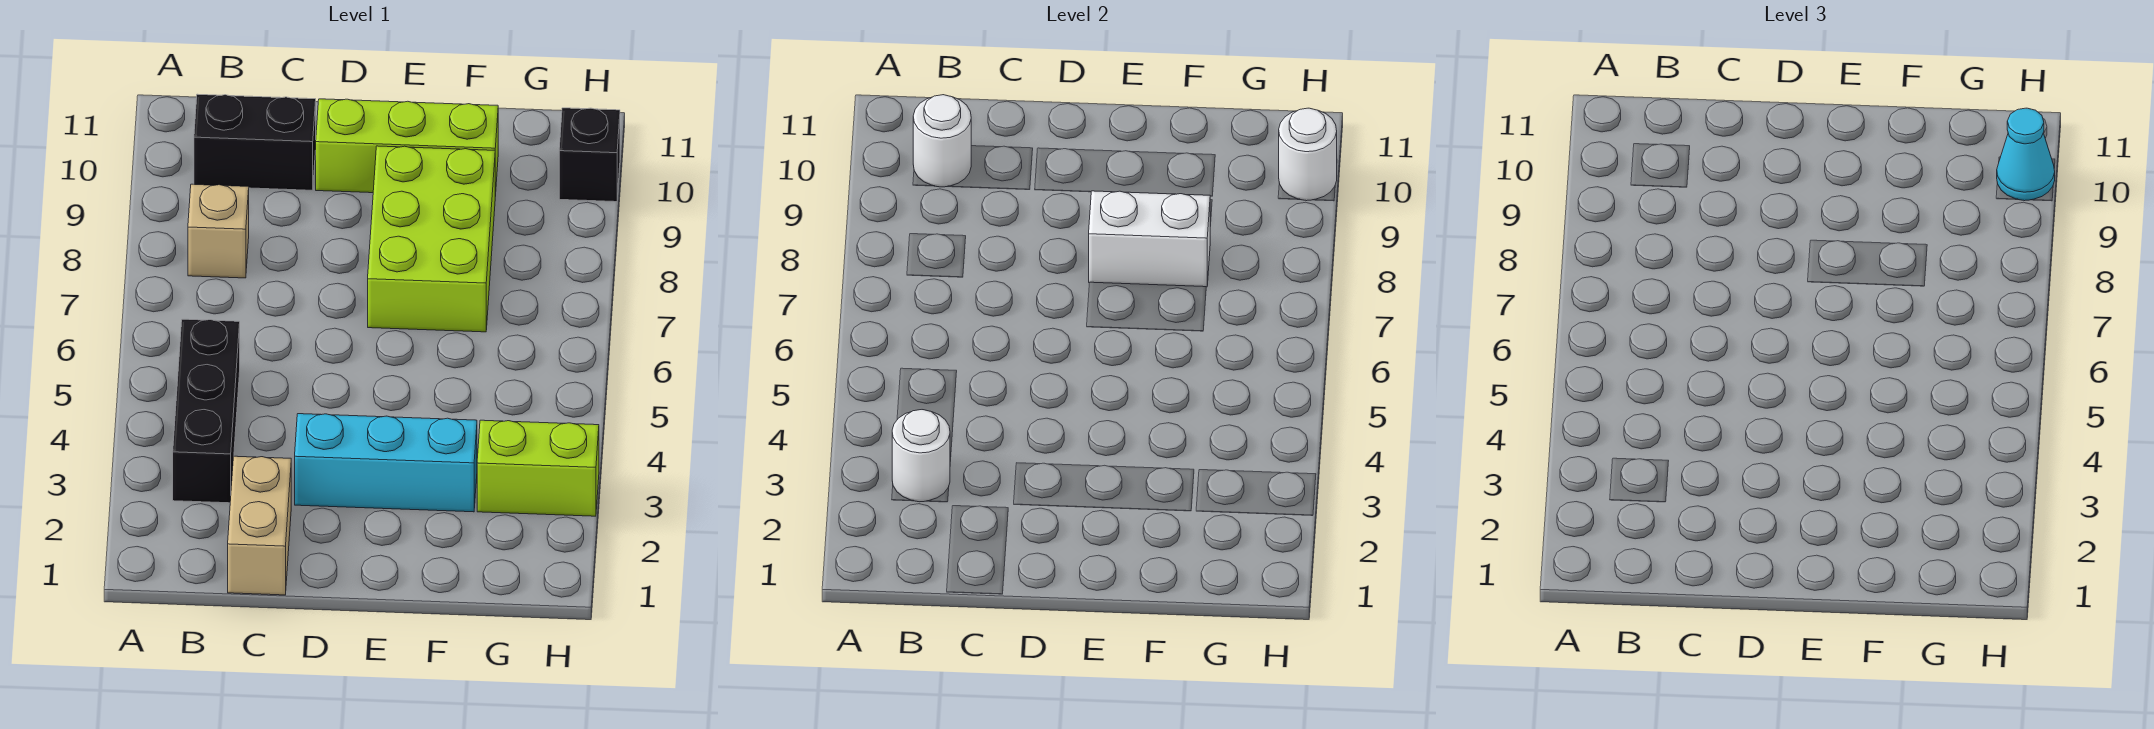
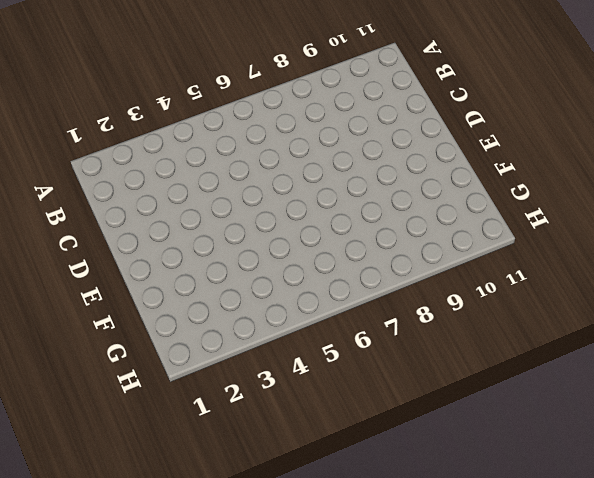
none -> black 1x3 brick [173,319,240,503]
none -> tan 1x1 brick [188,184,249,278]
none -> black 1x2 brick [194,94,316,190]

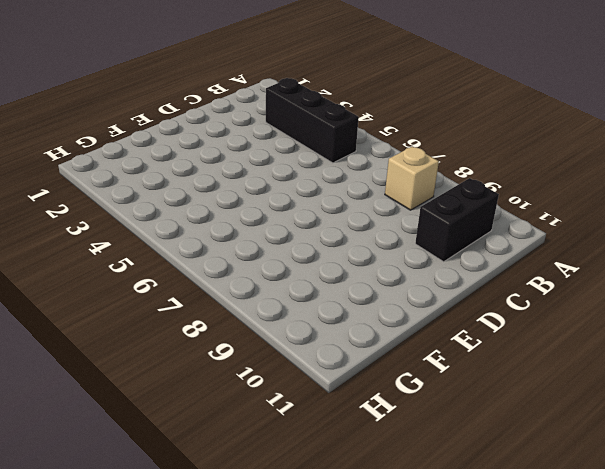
none -> tan 1x2 brick [228,456,291,595]
none -> cyan 1x3 brick [295,414,477,512]
none -> lime 1x3 brick [316,99,498,196]

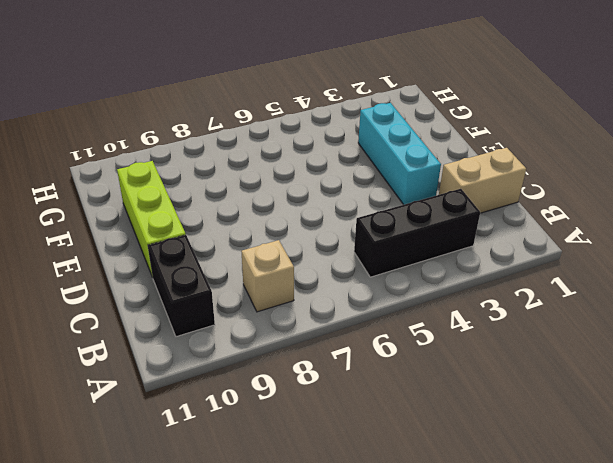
none -> lime 2x3 brick [368,146,495,332]
none -> lime 1x2 brick [477,420,599,516]
none -> black 1x1 brick [559,108,620,202]

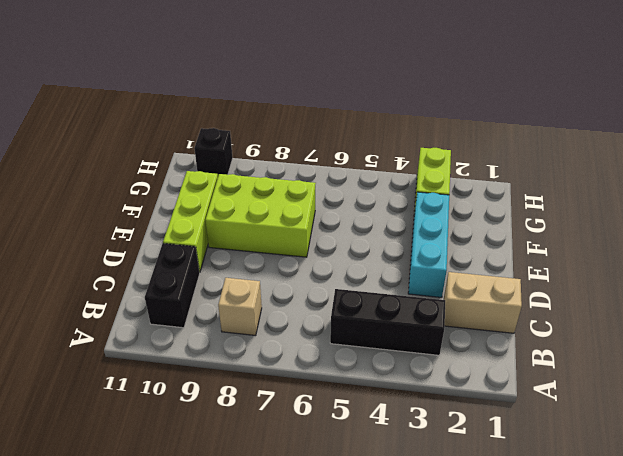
none -> white 1x1 round brick [892,410,950,502]
none -> white 1x1 round brick [913,95,971,187]
none -> white 1x2 brick [1089,191,1210,287]

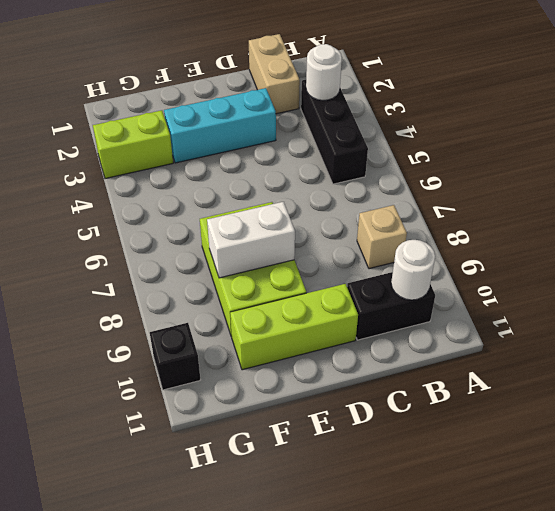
none -> white 1x1 round brick [1279,108,1337,201]
none -> cyan 1x1 cone [1997,108,2055,201]

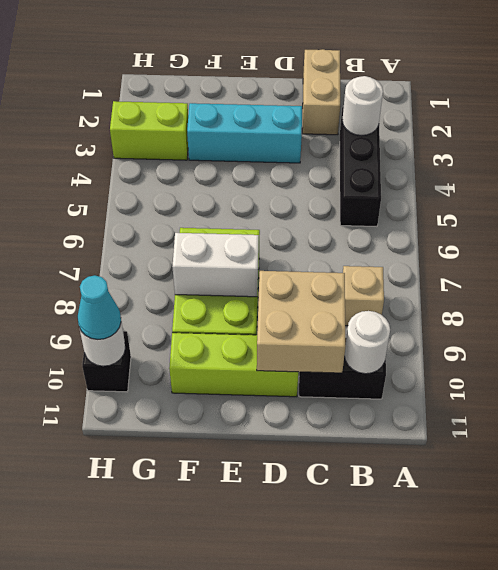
tan 2x2 brick [257,271,346,373] -> none

